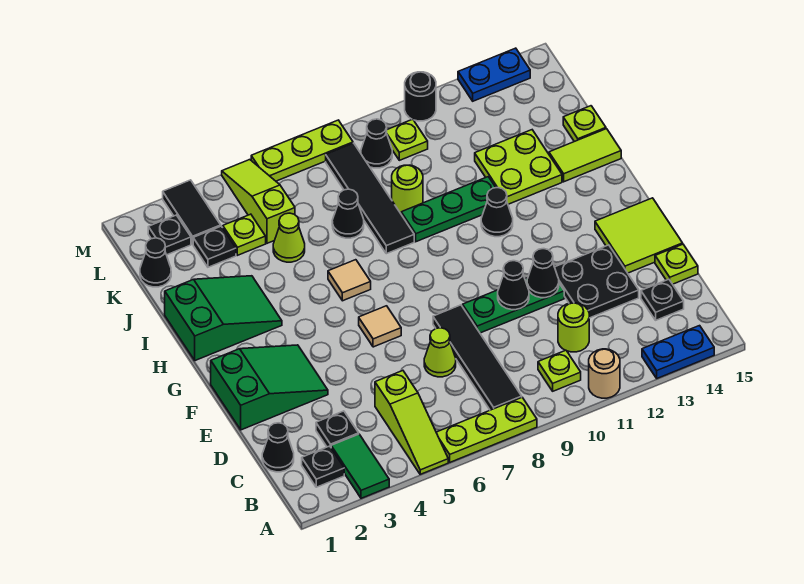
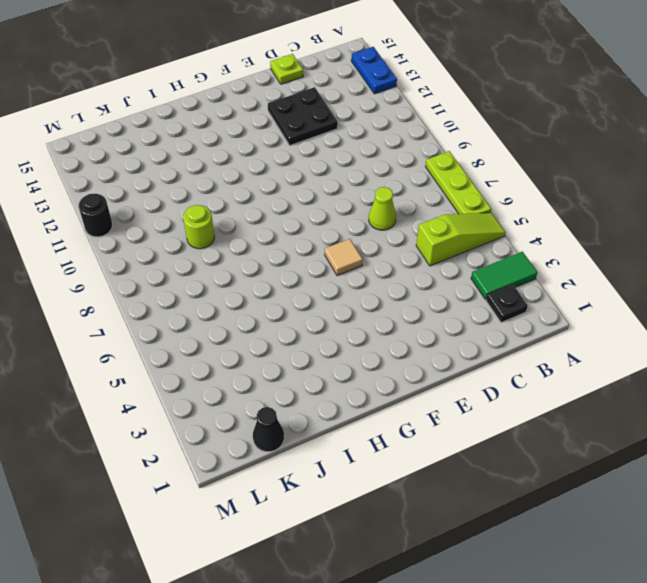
none -> tan 1x1 round brick [589,349,620,398]
none -> black 1x4 tile [433,305,522,410]
none -> lime 1x1 plate [538,350,581,391]
none -> black 1x1 cone [262,423,294,472]

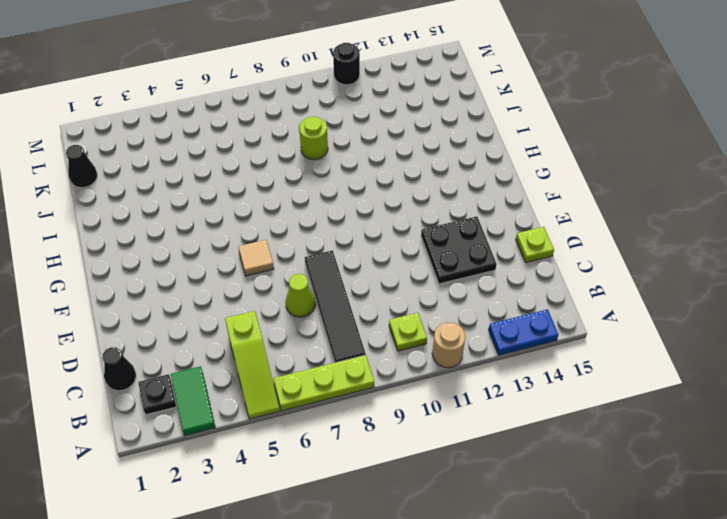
none -> black 1x1 plate [316,411,359,447]
none -> lime 1x1 round brick [558,303,589,352]
none -> black 1x1 plate [641,279,684,320]
none -> green 2x3 slope [211,345,328,430]

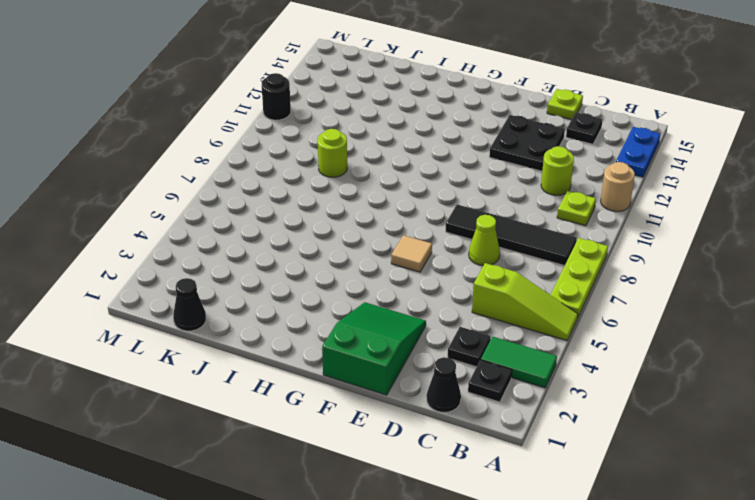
none -> green 1x3 plate [463,278,564,333]
none -> lime 2x2 tile [595,198,683,273]
none -> green 2x3 slope [165,276,282,361]
none -> tan 1x1 tile [328,260,371,301]

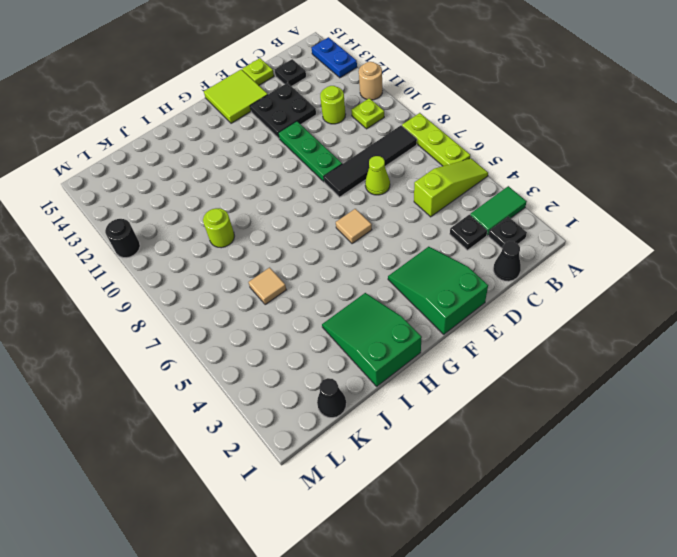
tan 1x1 tile [249,267,286,305] -> tan 1x1 tile moved to [328,260,371,301]
none -> black 1x1 cone [481,187,513,237]
none -> black 1x4 tile [326,143,414,254]
none -> green 1x3 plate [401,177,496,242]
none -> lime 2x2 plate [475,130,562,204]

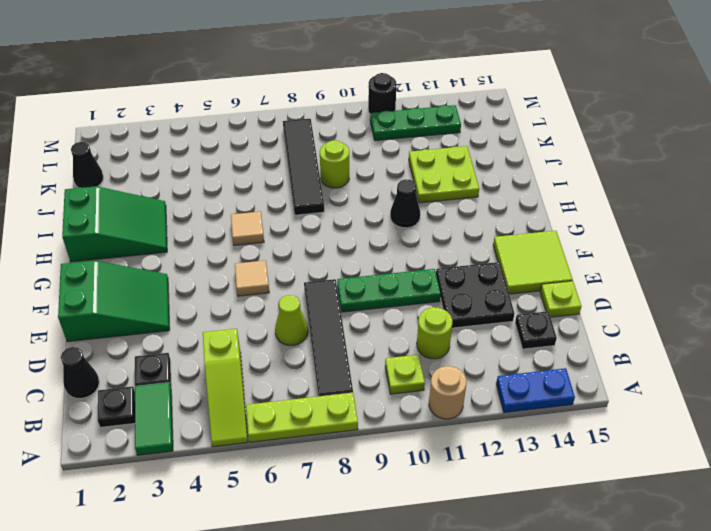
green 1x3 plate [370,105,461,141] -> green 1x3 plate moved to [401,177,496,242]
none -> lime 1x2 tile [549,129,621,182]
none -> lime 1x1 cone [273,213,305,262]
none -> black 1x1 cone [332,189,364,238]
none -> lime 1x1 plate [563,106,606,142]

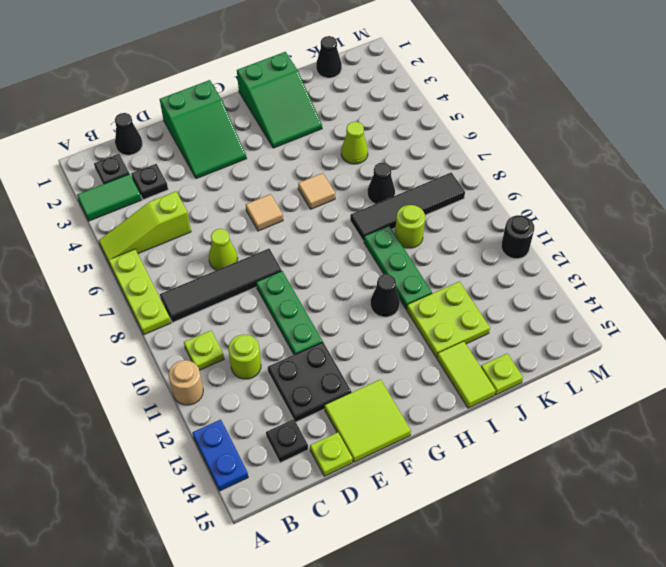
none -> black 1x1 plate [193,226,236,267]
none -> lime 1x1 plate [223,214,266,255]
none -> lime 1x3 slope [222,160,295,243]
none -> black 1x1 plate [148,215,191,255]

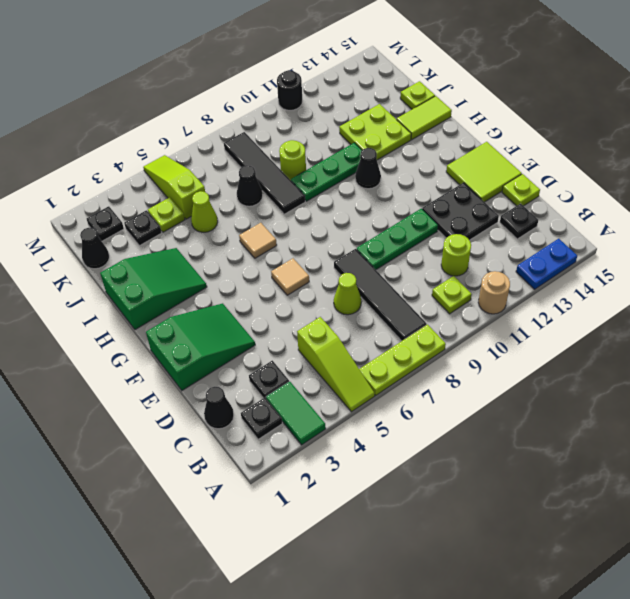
none -> black 1x2 tile [163,180,221,244]
none -> black 1x1 cone [361,119,392,168]
none -> lime 1x1 plate [386,119,428,160]
none -> lime 1x3 plate [251,120,353,181]

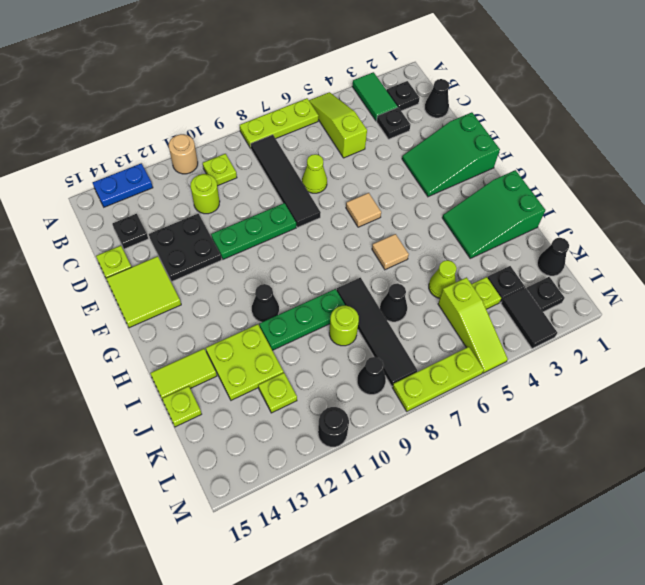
lime 1x1 plate [258,373,297,413] -> lime 1x1 plate moved to [386,119,428,160]
none -> blue 1x2 plate [458,48,530,101]
none -> black 1x1 cone [498,261,529,310]
none -> black 1x1 cone [527,249,559,298]

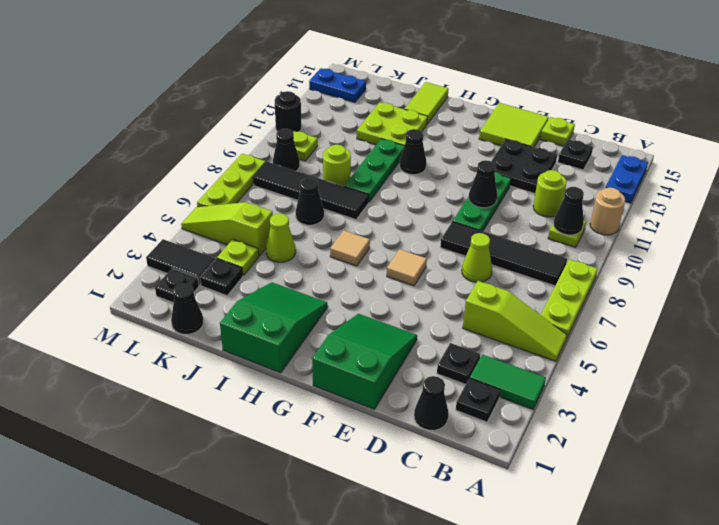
black 1x1 cone [554,187,584,235] -> black 1x1 cone moved to [527,249,559,298]
blue 1x2 plate [309,68,366,102] -> blue 1x2 plate turned to [458,48,530,101]
none -> lime 1x1 plate [563,106,606,142]

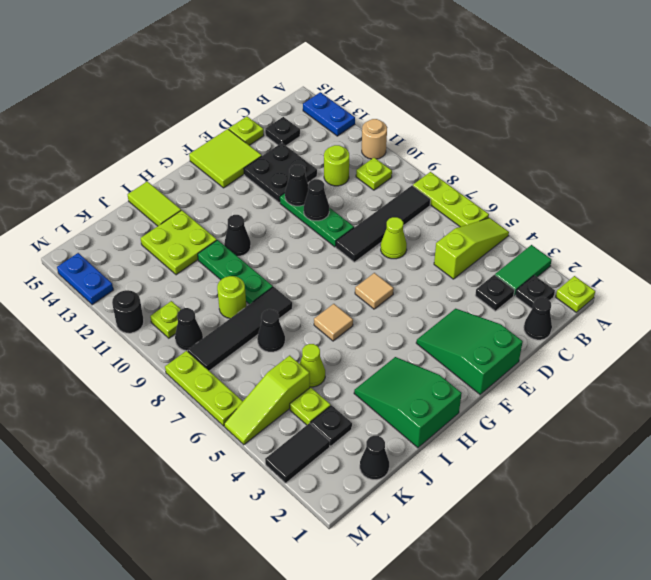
lime 1x1 plate [556,276,595,312] -> lime 1x1 plate moved to [563,106,606,142]
none -> black 1x1 plate [148,215,191,255]

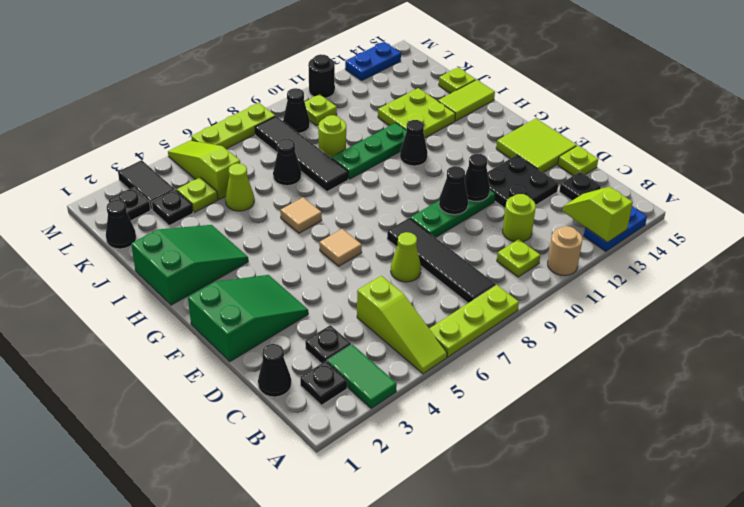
lime 1x2 slope [563,187,633,243] -> none

